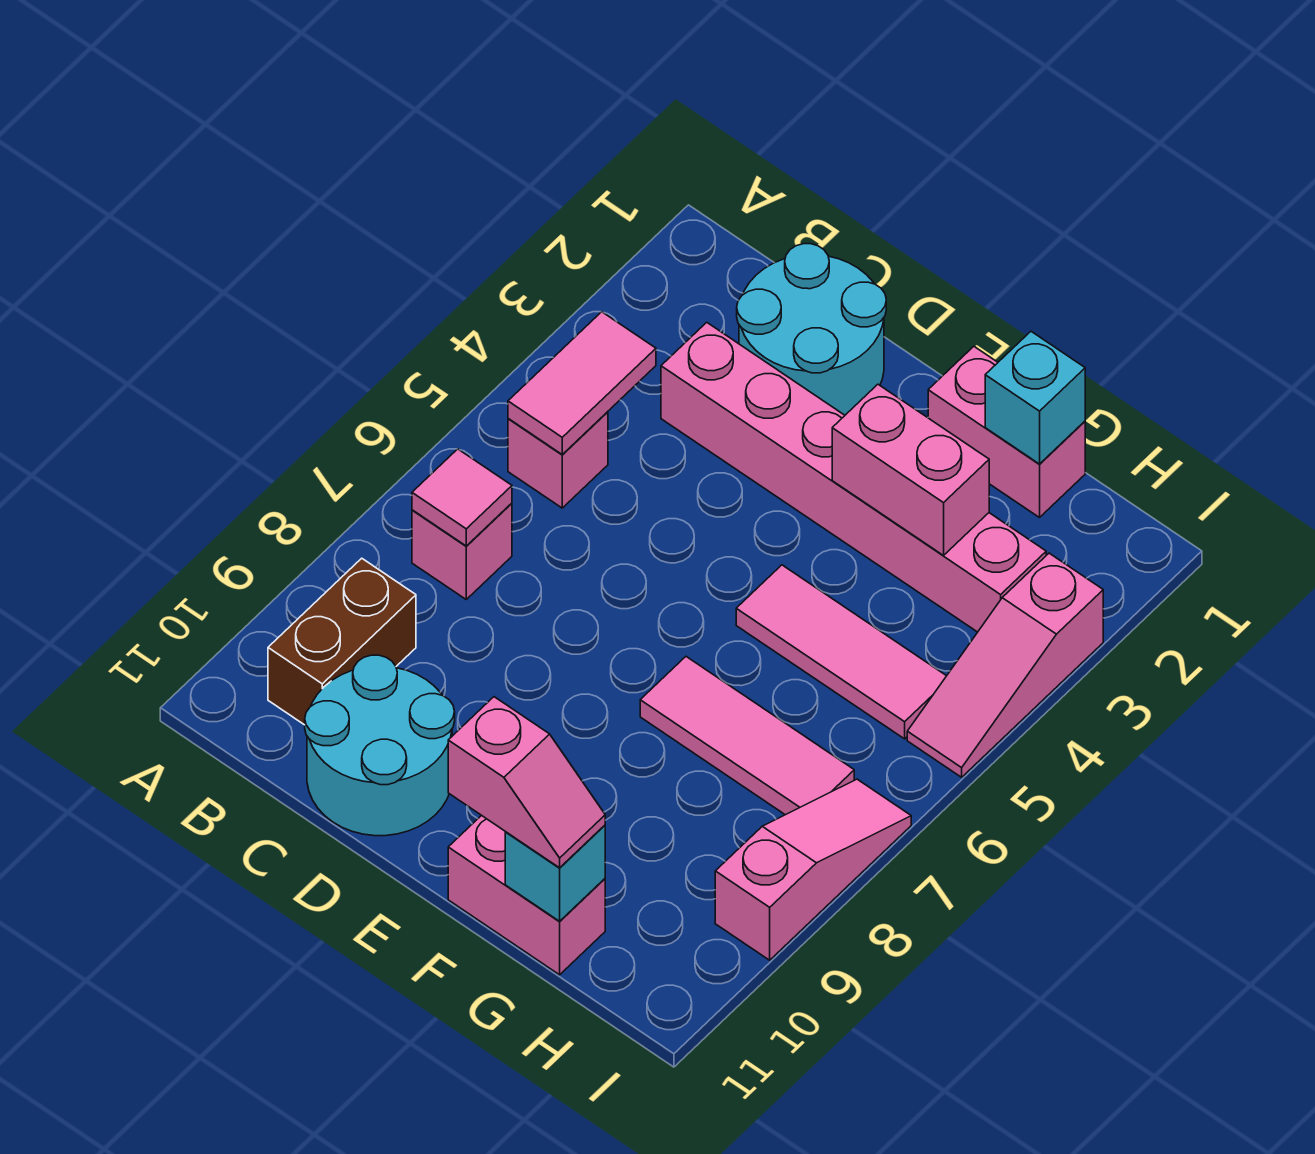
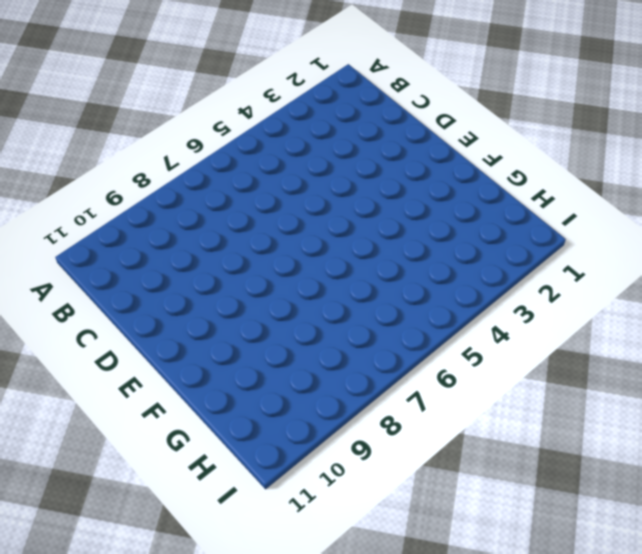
none -> pink 1x1 brick [508,412,608,508]
none -> pink 1x1 brick [412,503,512,599]
none -> brown 1x2 brick [268,558,416,725]

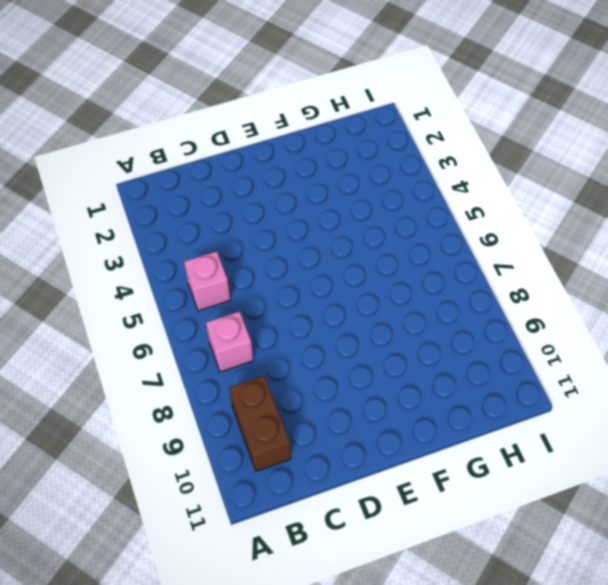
none -> cyan 2x2 round brick [737,244,886,415]
none -> pink 1x6 brick [661,322,1046,632]
none -> cyan 2x2 round brick [305,655,455,836]

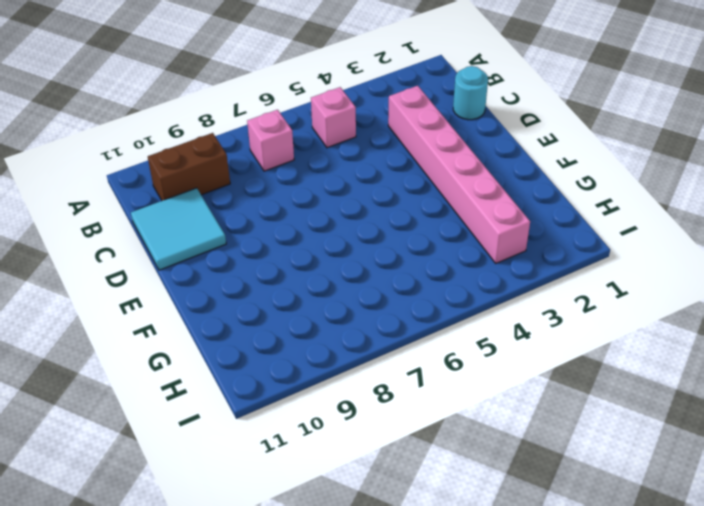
cyan 1x1 round brick [453,66,488,120] -> cyan 2x2 round brick [737,244,886,415]
cyan 2x2 tile [131,188,226,270] -> cyan 2x2 round brick [305,655,455,836]
none -> pink 1x2 brick [928,347,1085,517]
none -> pink 1x3 tile [736,565,946,739]
none -> pink 1x3 tile [640,657,854,815]

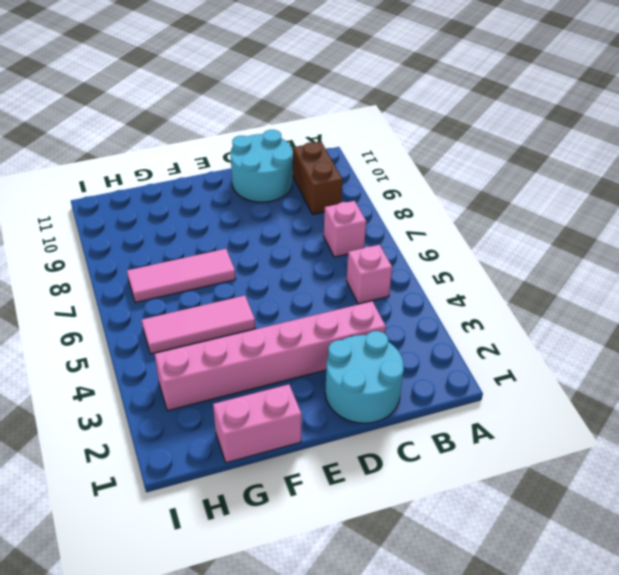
none -> pink 1x2 brick [448,815,605,975]
none -> pink 1x3 slope [907,553,1103,777]
none -> pink 1x3 slope [715,779,911,960]

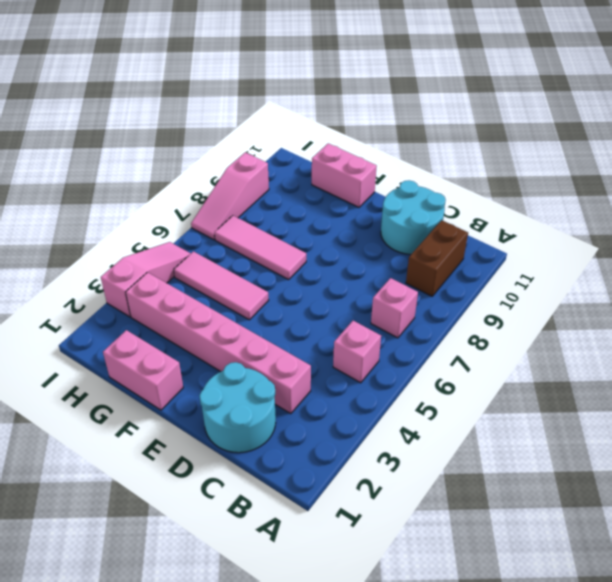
none -> pink 1x2 tile [508,312,656,454]
none -> pink 1x1 tile [412,449,512,546]
none -> pink 1x2 brick [832,384,989,555]

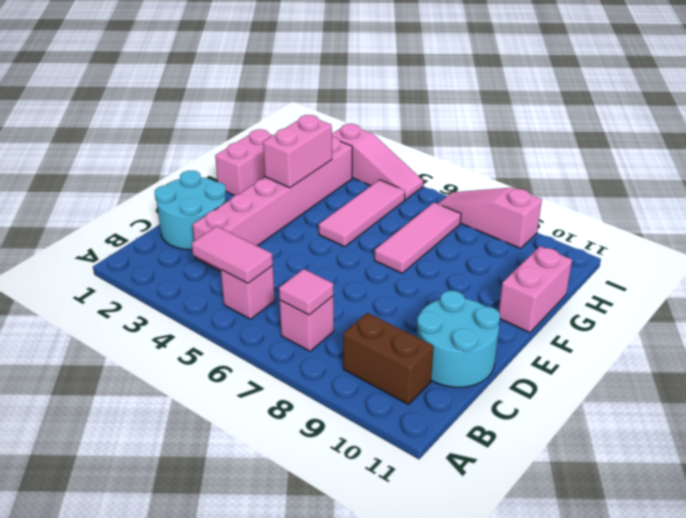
none -> cyan 1x1 brick [985,332,1085,464]
none -> cyan 1x1 brick [505,825,605,921]
none -> pink 1x2 slope [448,697,605,868]

